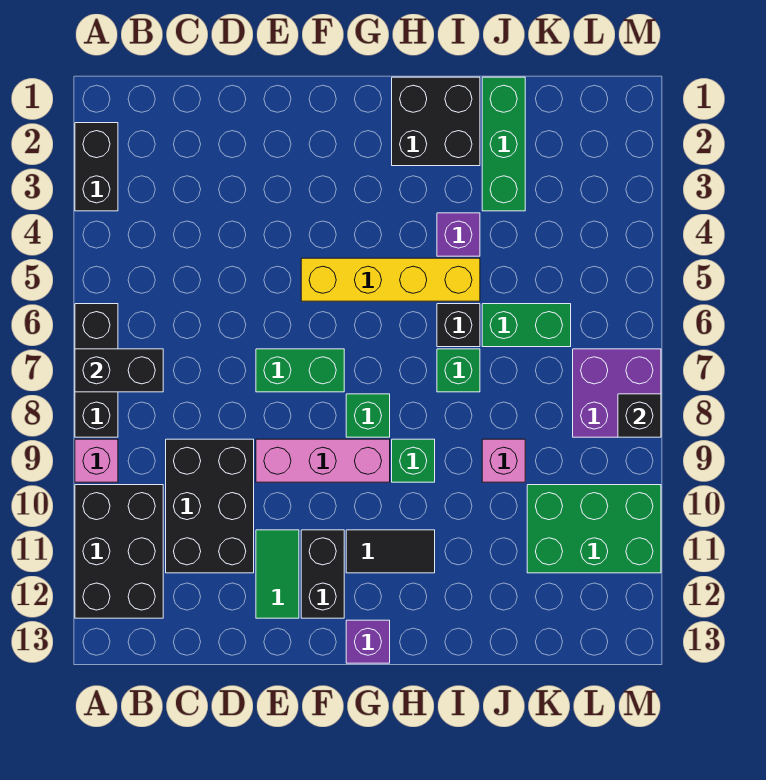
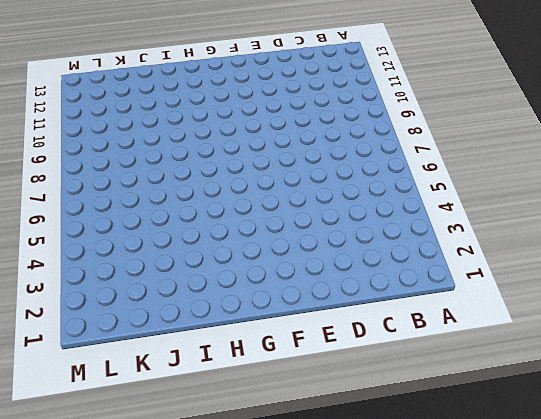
none -> black 1x2 brick [75,123,118,211]
none -> black 1x3 brick [75,304,118,437]
none -> pink 1x1 brick [75,439,118,482]

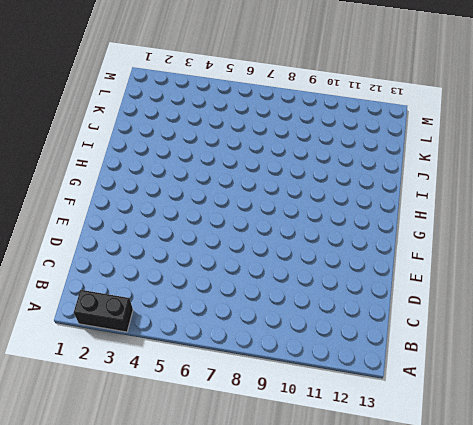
none -> black 1x3 brick [75,304,118,437]
none -> pink 1x1 brick [75,439,118,482]
none -> black 2x3 brick [75,485,163,618]

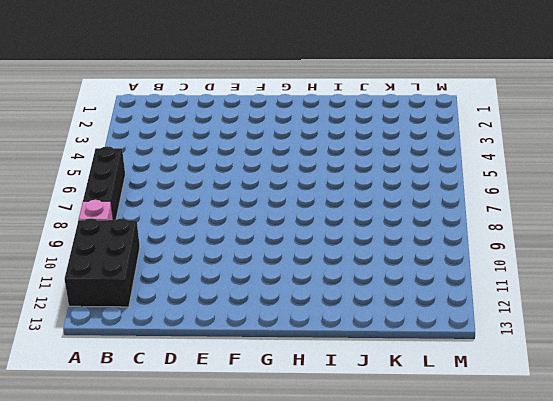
none -> black 1x2 brick [75,123,118,211]
none -> black 2x3 brick [166,439,254,573]
none -> green 1x2 brick [256,349,344,392]

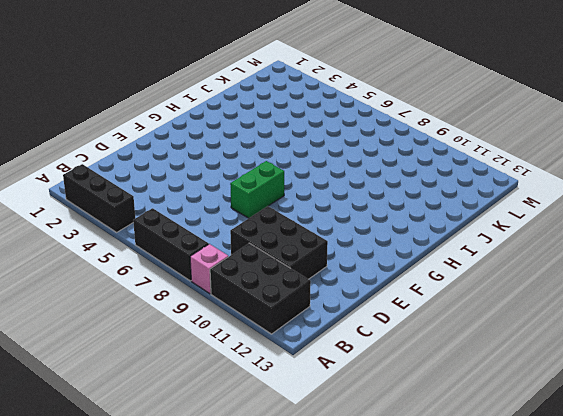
black 1x3 brick [63,164,135,232] -> black 1x2 brick [75,123,118,211]
none -> pink 1x3 brick [256,439,390,482]
none -> green 1x2 tile [256,530,299,618]
none -> yellow 1x4 brick [301,258,480,301]

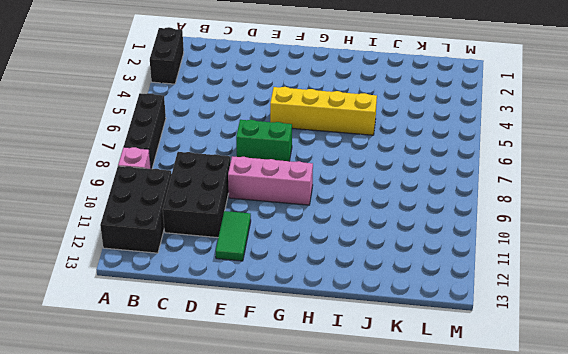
none -> black 1x2 brick [301,530,344,618]
none -> green 1x1 brick [346,394,390,437]
none -> black 1x2 tile [346,530,435,573]

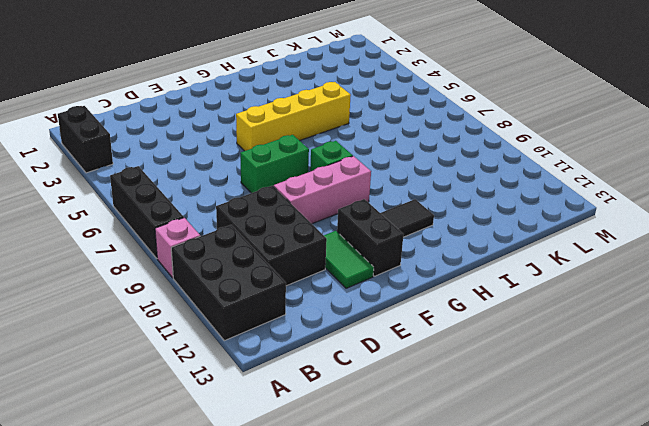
none -> purple 1x1 brick [346,620,390,663]
none -> black 2x2 brick [392,77,480,166]
none -> green 1x1 brick [392,439,435,482]

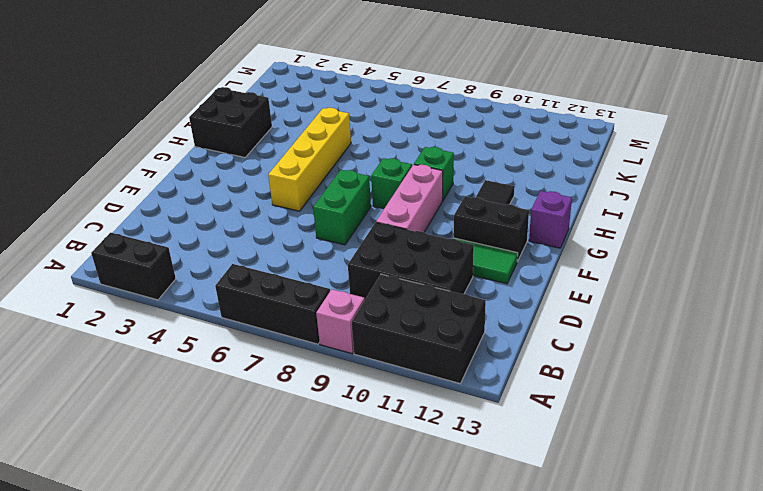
none -> purple 1x1 brick [437,213,480,256]
none -> black 1x1 brick [437,304,480,347]
none -> green 1x1 brick [437,349,480,392]

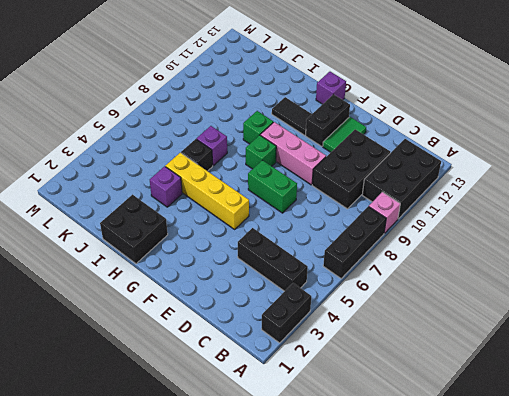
black 1x3 brick [238,228,308,291] -> none
purple 1x1 brick [197,126,227,166] -> green 1x1 brick [437,349,480,392]
none -> green 1x3 brick [482,77,525,211]
none -> green 1x2 brick [482,304,571,347]
none -> pink 1x1 brick [482,439,525,482]

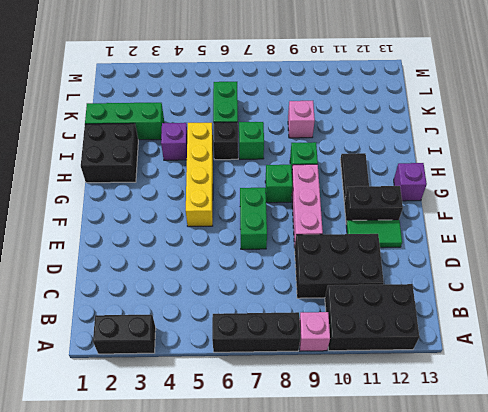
none -> green 2x3 brick [527,485,661,573]
none -> purple 2x2 brick [573,349,661,437]
none -> black 1x2 brick [75,349,163,392]

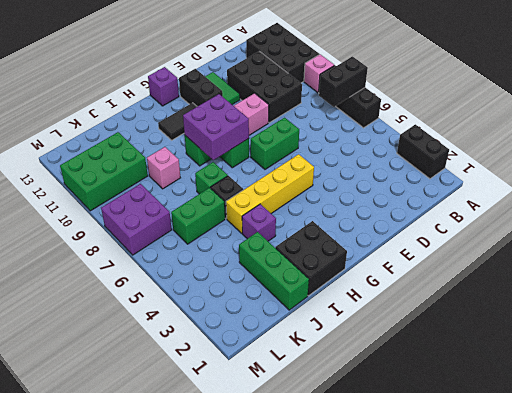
purple 2x2 brick [183,94,249,160] -> none
none -> black 1x1 brick [618,394,661,437]

